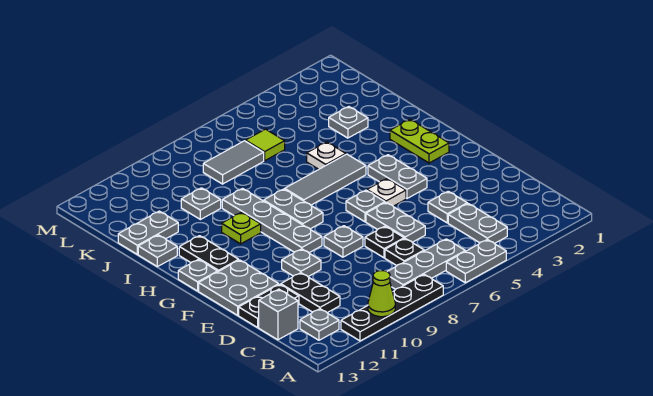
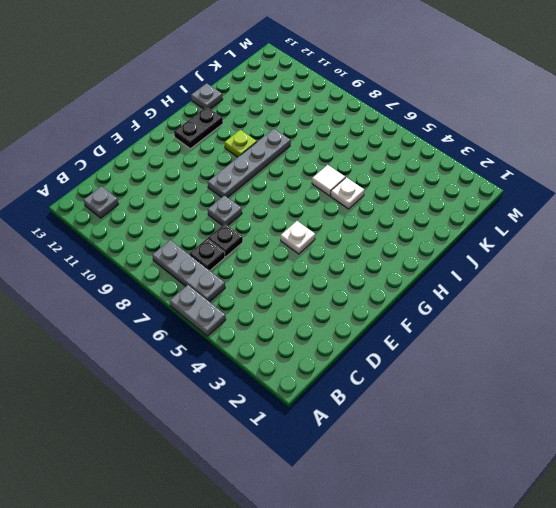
white 1x1 tile [312,165,345,196] -> none
none -> black 1x4 plate [341,275,443,341]
none -> grey 1x2 plate [448,204,507,244]
none -> black 1x2 plate [281,273,340,313]
none -> grey 1x1 brick [259,289,298,340]

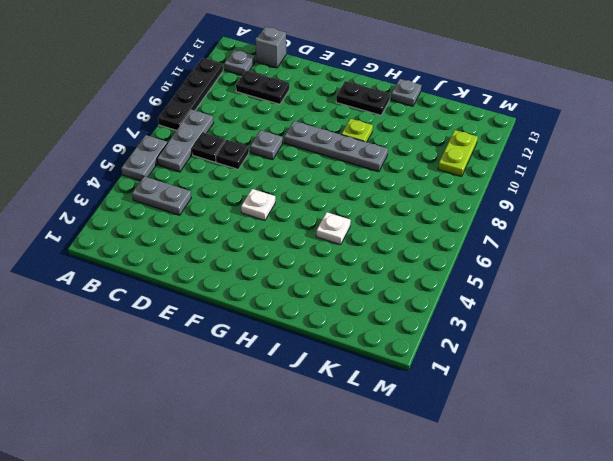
lime 1x2 plate [438,130,478,176] -> lime 1x2 plate turned to [390,119,449,163]
none -> grey 1x1 plate [428,191,467,223]
none -> grey 1x2 plate [366,203,425,242]
none -> black 1x2 plate [239,284,299,327]
none -> grey 1x1 plate [282,249,321,276]

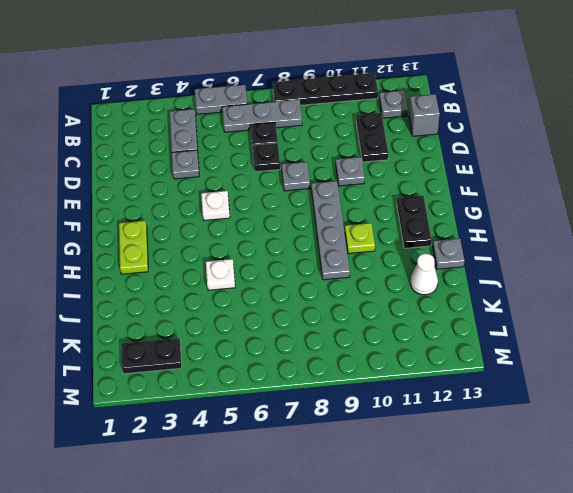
white 1x1 cone [410,254,438,295] -> grey 1x2 plate [118,211,178,254]
black 1x2 plate [121,338,182,374] -> black 1x2 plate moved to [239,284,299,327]
none -> grey 1x2 plate [366,203,425,242]
none -> grey 2x2 plate [199,260,279,315]
none -> grey 1x2 plate [368,155,427,198]
none -> grey 1x1 plate [346,190,385,222]

